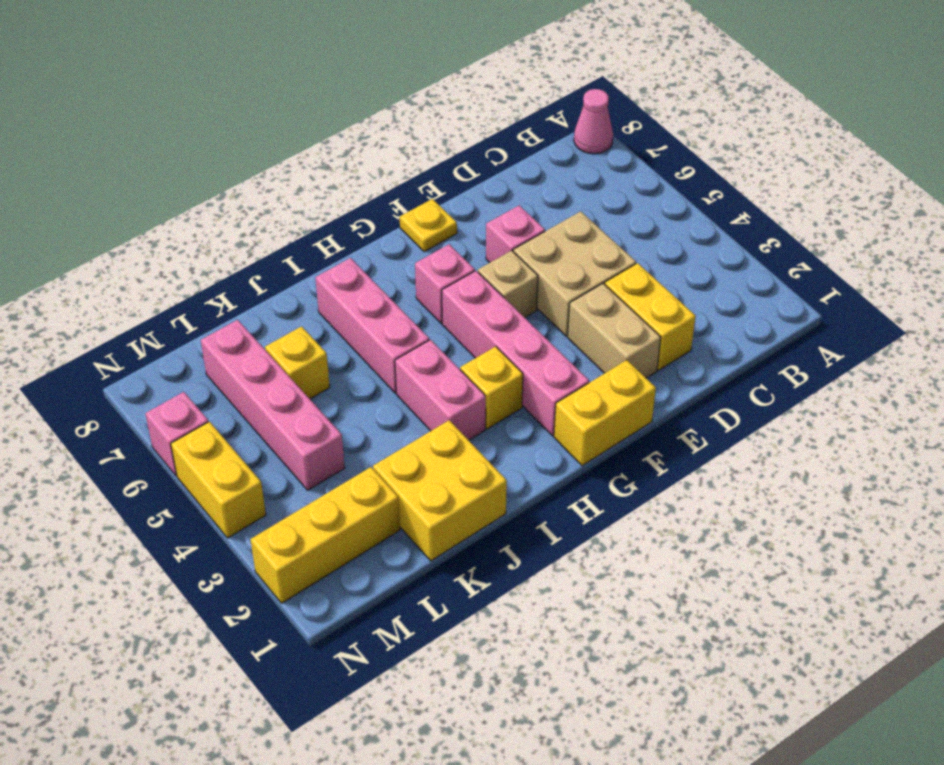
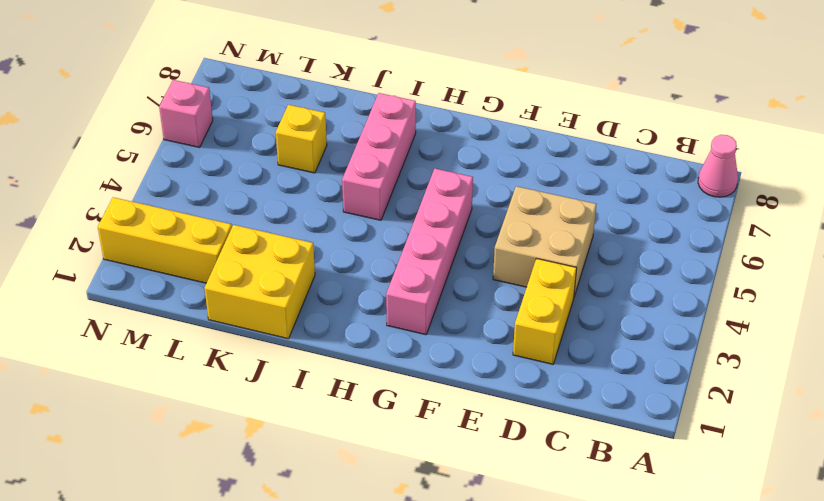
none -> tan 1x2 brick [568,284,661,378]
none -> pink 1x1 brick [486,205,545,263]
none -> yellow 1x2 brick [554,360,656,466]

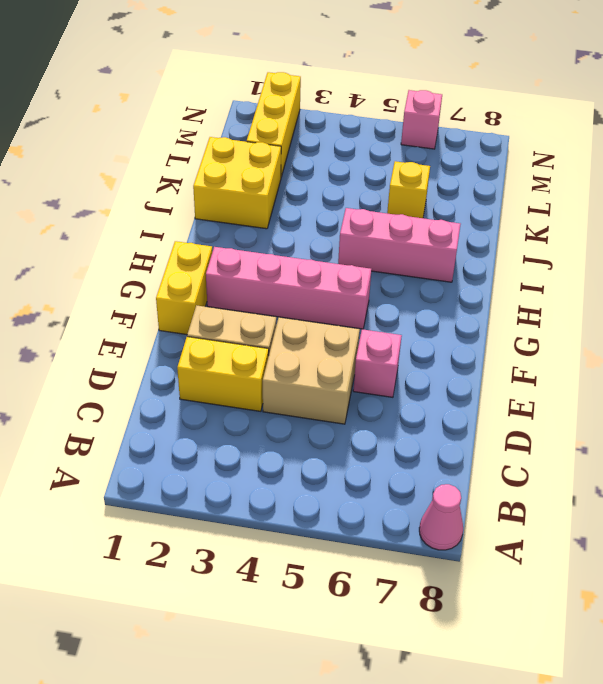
none -> tan 1x1 brick [478,251,538,317]
none -> yellow 1x1 plate [400,199,457,252]
none -> pink 1x1 brick [415,244,475,323]

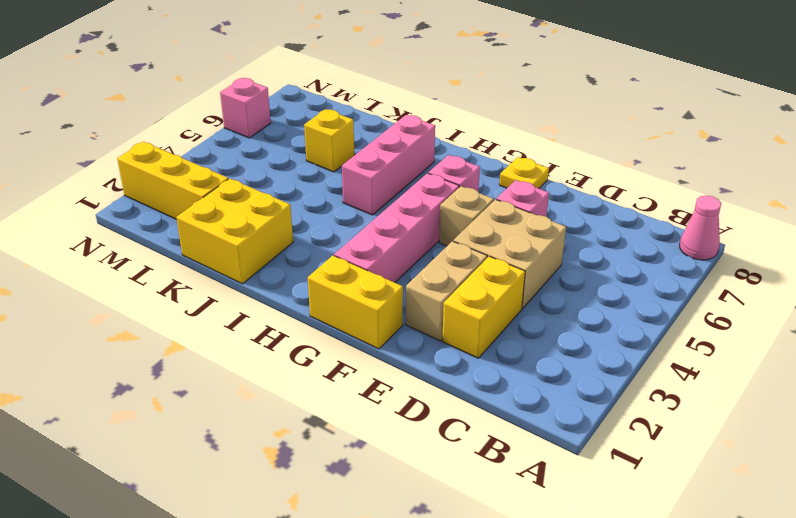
none -> yellow 1x1 brick [460,346,523,429]
none -> pink 1x2 brick [395,340,486,440]
none -> pink 1x4 brick [201,320,345,490]

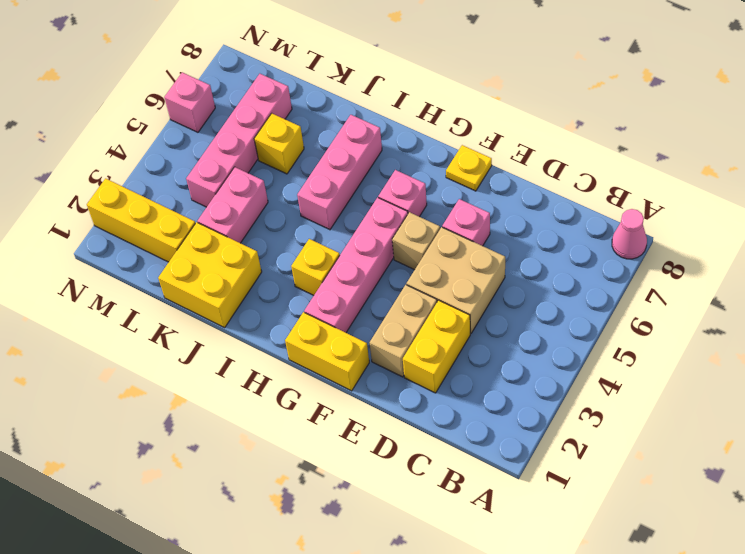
pink 1x2 brick [198,167,268,243] -> pink 1x2 brick moved to [395,340,486,440]
none -> yellow 1x2 brick [171,422,266,538]

